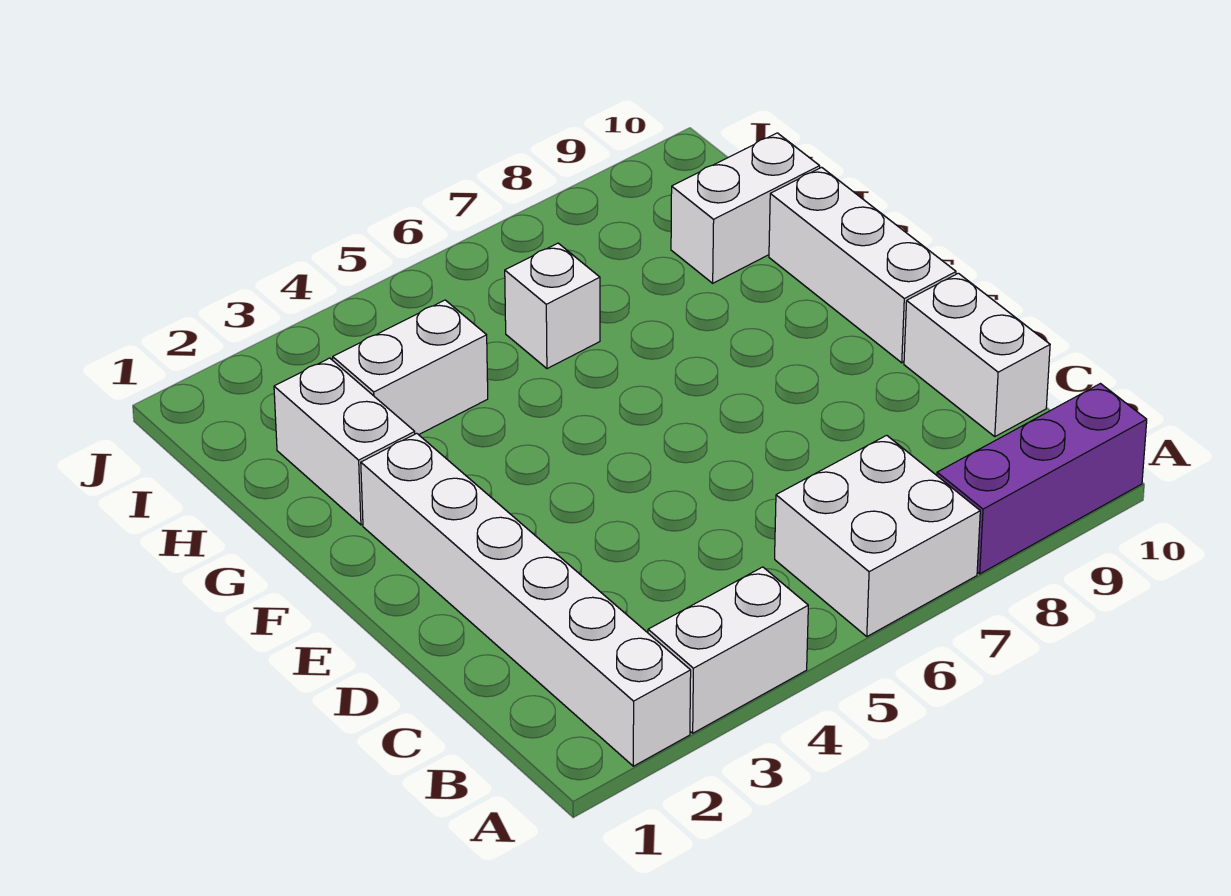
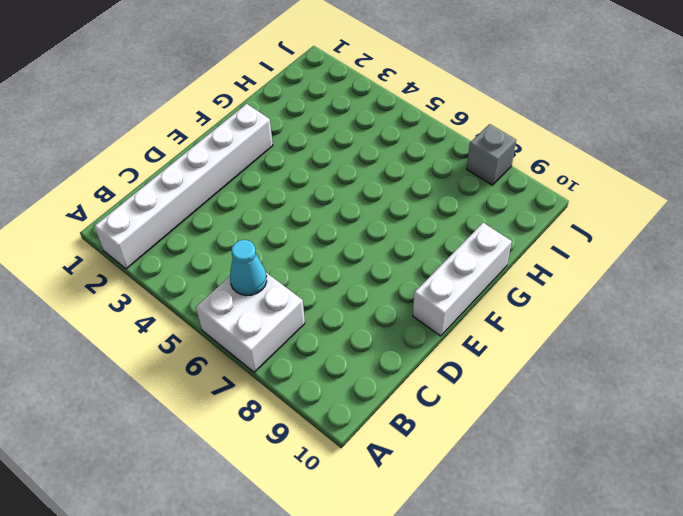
cyan 1x1 cone [230,240,267,296] -> none
grey 1x1 brick [467,124,516,185] -> none
none -> white 1x2 brick [648,567,808,733]
none -> purple 1x3 brick [937,384,1147,574]

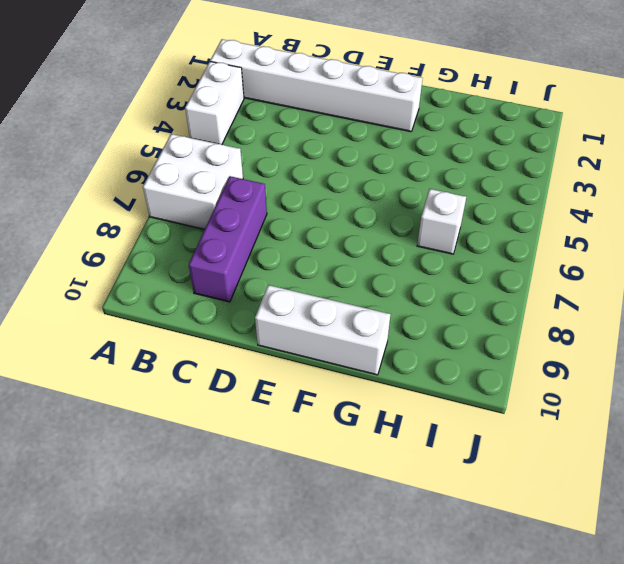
purple 1x3 brick [189,176,267,302] -> purple 1x3 brick moved to [937,384,1147,574]
none -> white 1x2 brick [904,273,1050,436]
none -> white 1x2 brick [274,358,415,525]

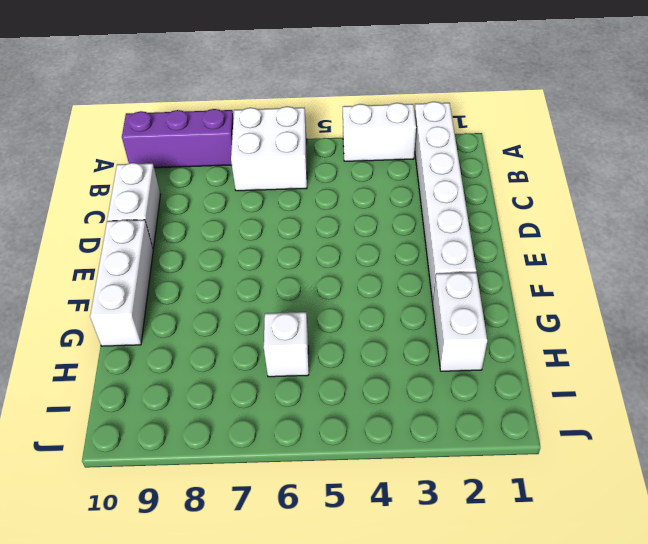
none -> white 1x2 brick [333,300,488,435]
none -> white 1x2 brick [671,133,820,283]

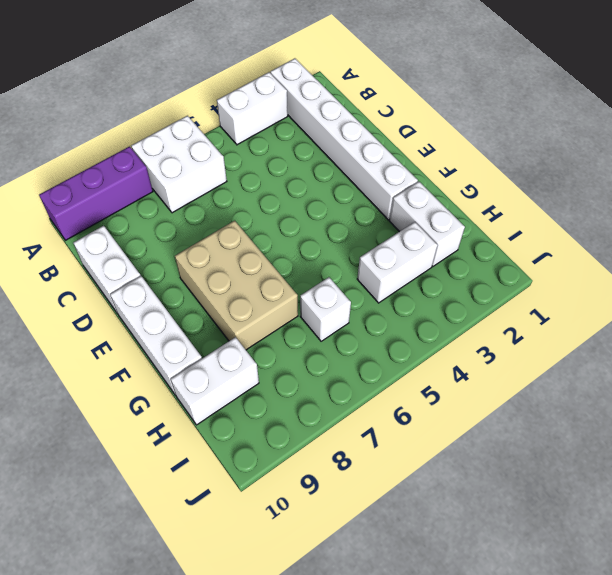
tan 2x3 brick [175,221,298,350] -> none

